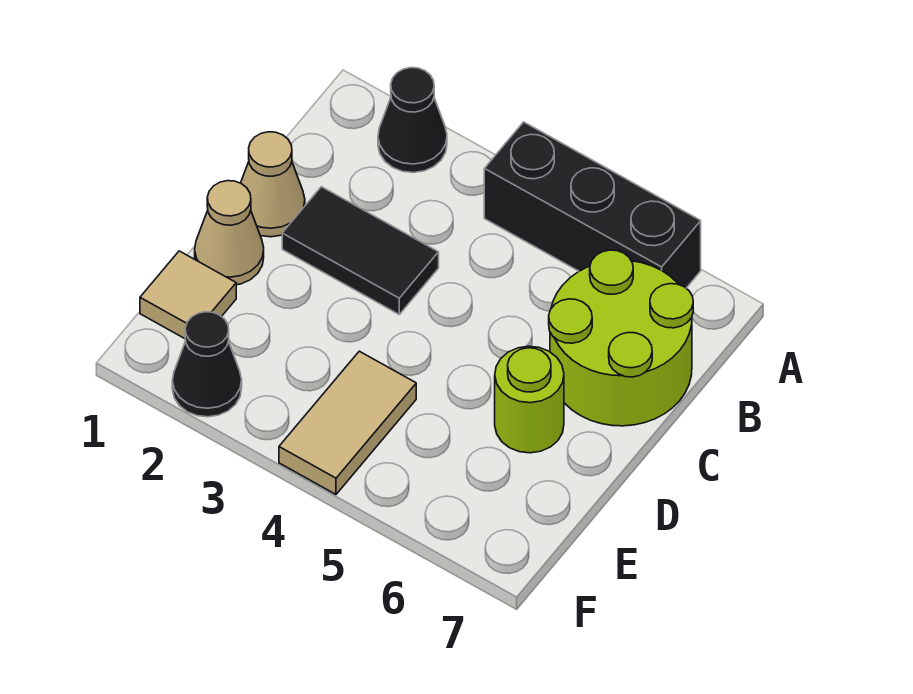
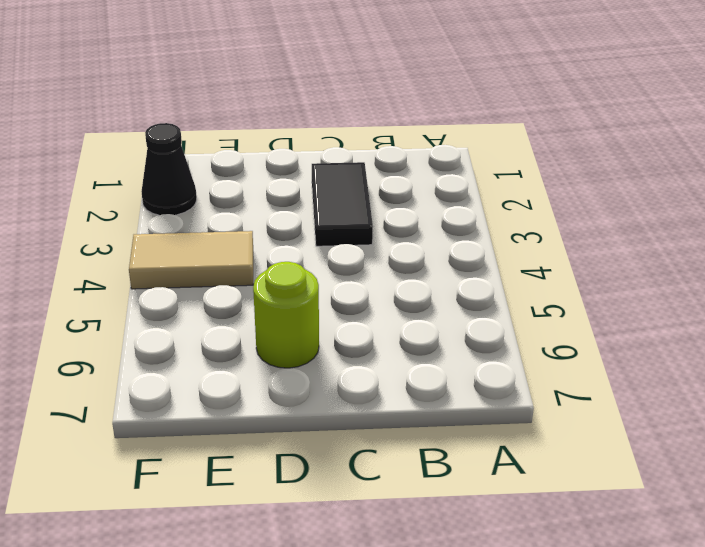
none -> black 1x1 cone [378,68,447,173]
none -> black 1x3 brick [484,122,701,288]

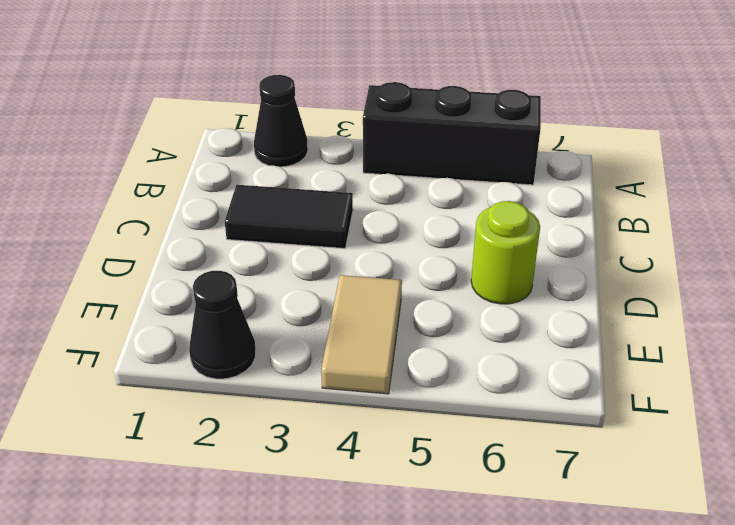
none -> lime 2x2 round brick [549,250,693,426]
none -> tan 1x1 cone [241,132,305,237]

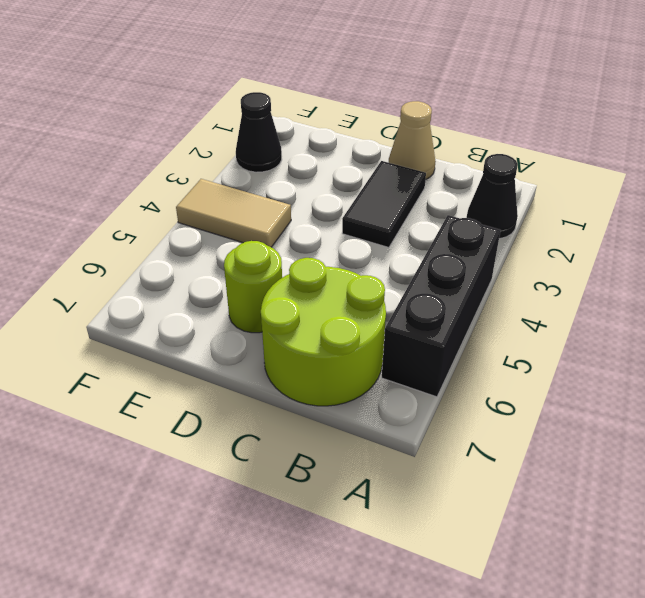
none -> tan 1x1 cone [195,181,264,285]
none -> tan 1x1 tile [140,251,236,339]

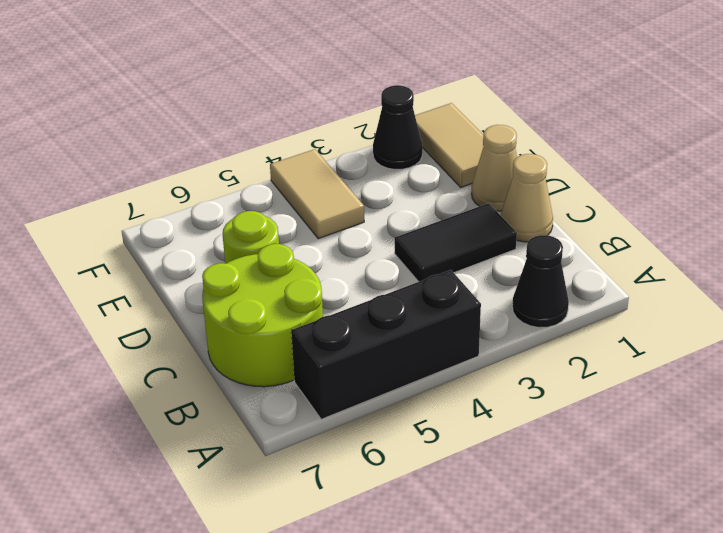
tan 1x2 tile [415,103,484,187] -> tan 1x1 tile [140,251,236,339]

